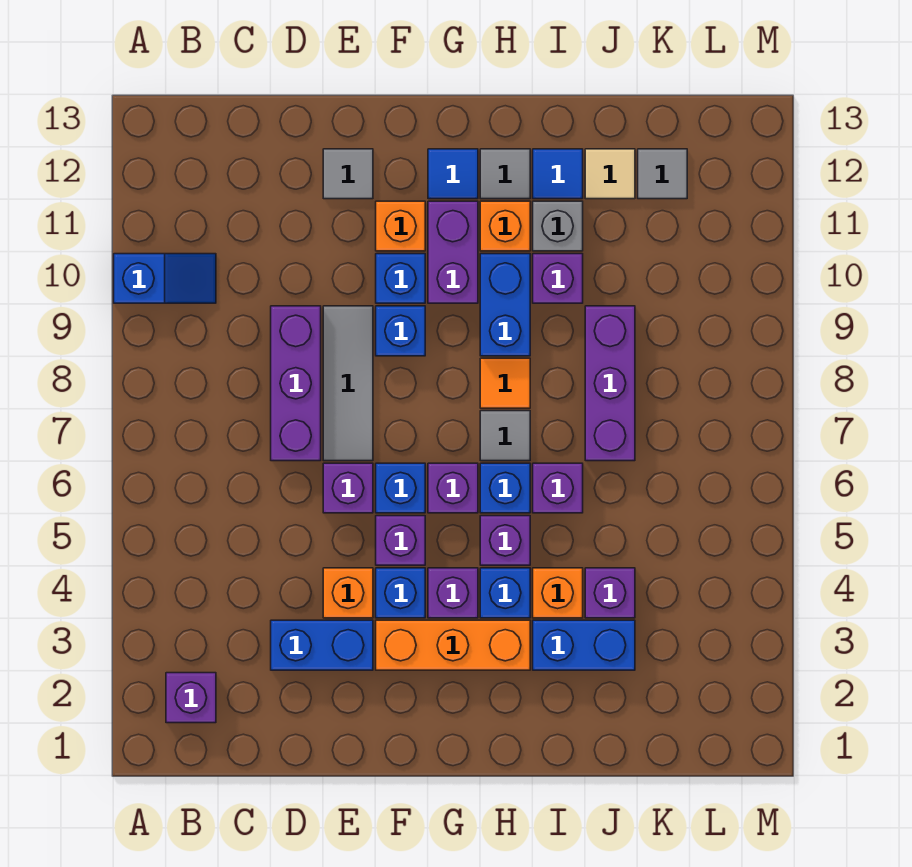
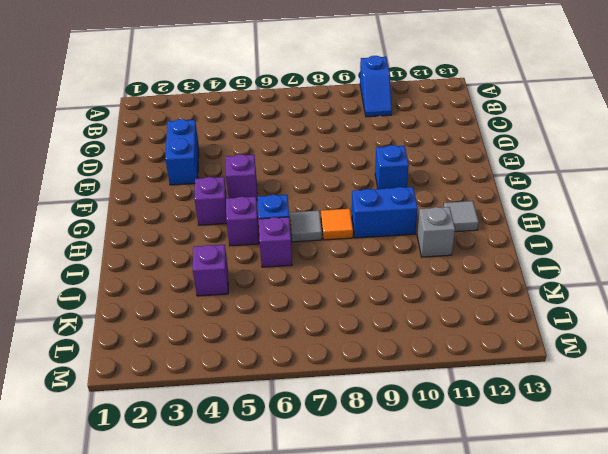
none -> purple 1x1 brick [166,673,216,723]
none -> purple 1x3 brick [271,306,321,461]
none -> orange 1x1 brick [323,568,373,618]
none -> purple 1x1 brick [323,463,373,513]

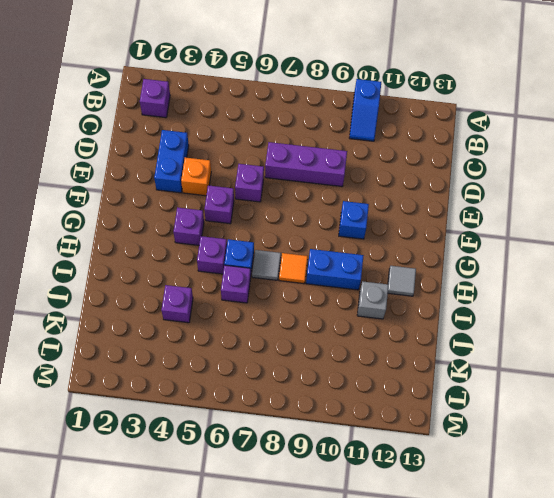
none -> grey 1x3 tile [323,306,373,461]
none -> grey 1x1 tile [323,149,373,199]
none -> orange 1x3 brick [376,620,530,670]
none -> blue 1x1 brick [376,568,425,618]

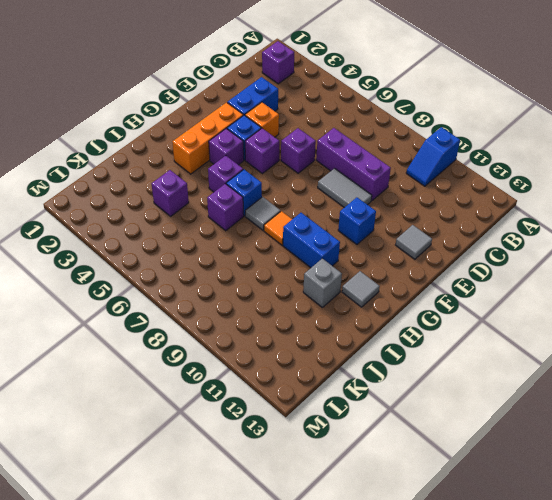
grey 1x2 tile [318,168,372,208] -> grey 1x3 tile [323,306,373,461]
none -> blue 1x1 brick [376,463,425,513]
none -> blue 1x1 brick [376,306,425,356]
none -> orange 1x1 brick [376,201,425,251]
none -> purple 1x1 brick [428,463,478,513]

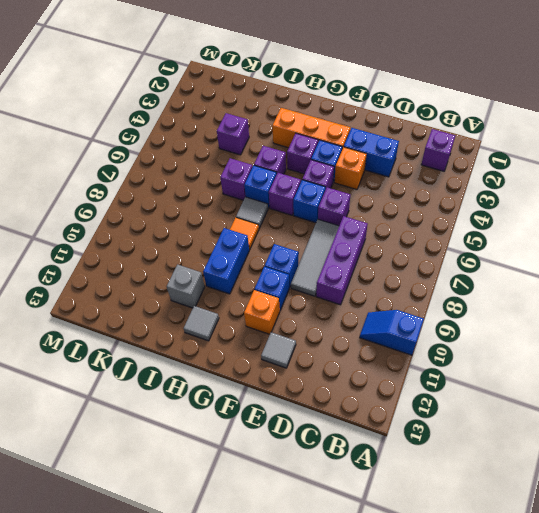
none -> purple 1x2 brick [428,201,478,303]
none -> blue 1x1 tile [428,149,478,199]
none -> blue 1x1 brick [480,568,530,618]
none -> orange 1x1 brick [480,201,530,251]

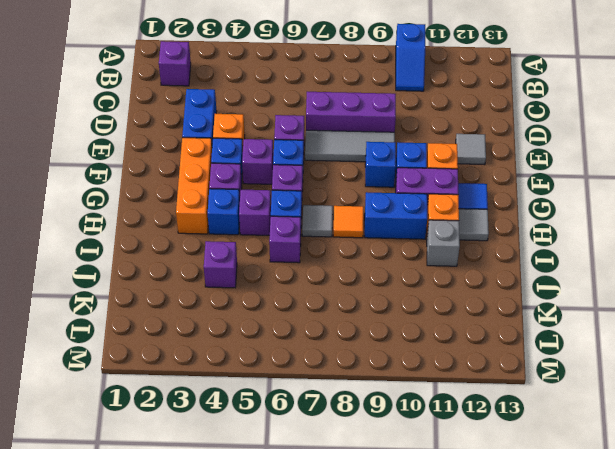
none -> blue 1x2 brick [533,620,635,670]
none -> orange 1x1 brick [533,568,583,618]
none -> purple 1x1 brick [533,254,583,303]
none -> blue 1x1 tile [533,149,583,199]

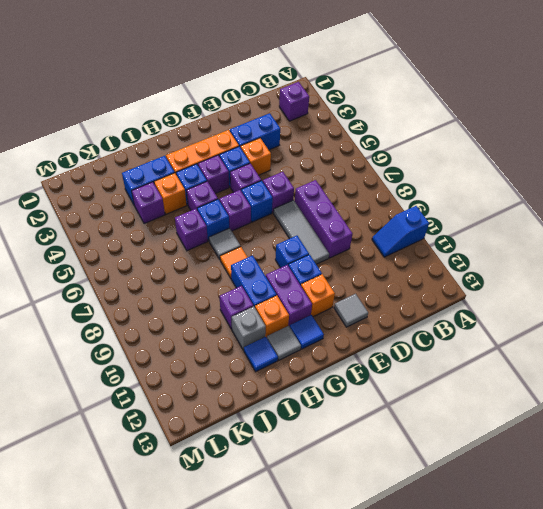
none -> purple 1x3 brick [585,306,635,461]
none -> tan 1x1 tile [585,149,635,199]
none -> grey 1x1 tile [638,149,687,199]

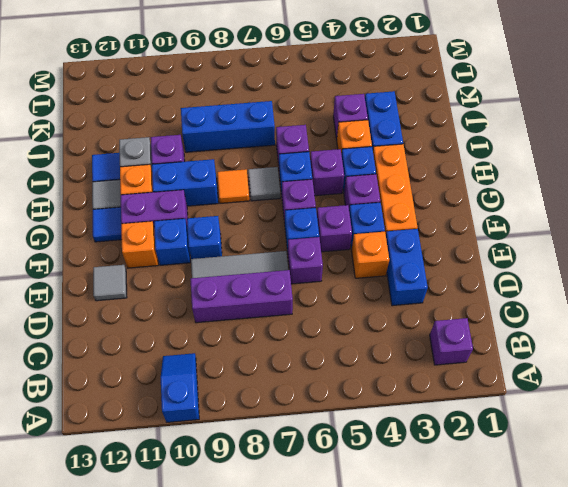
blue 1x3 brick [181,101,275,152] -> purple 1x3 brick [585,306,635,461]
none -> tan 1x1 tile [585,149,635,199]
none -> grey 1x1 tile [638,149,687,199]

